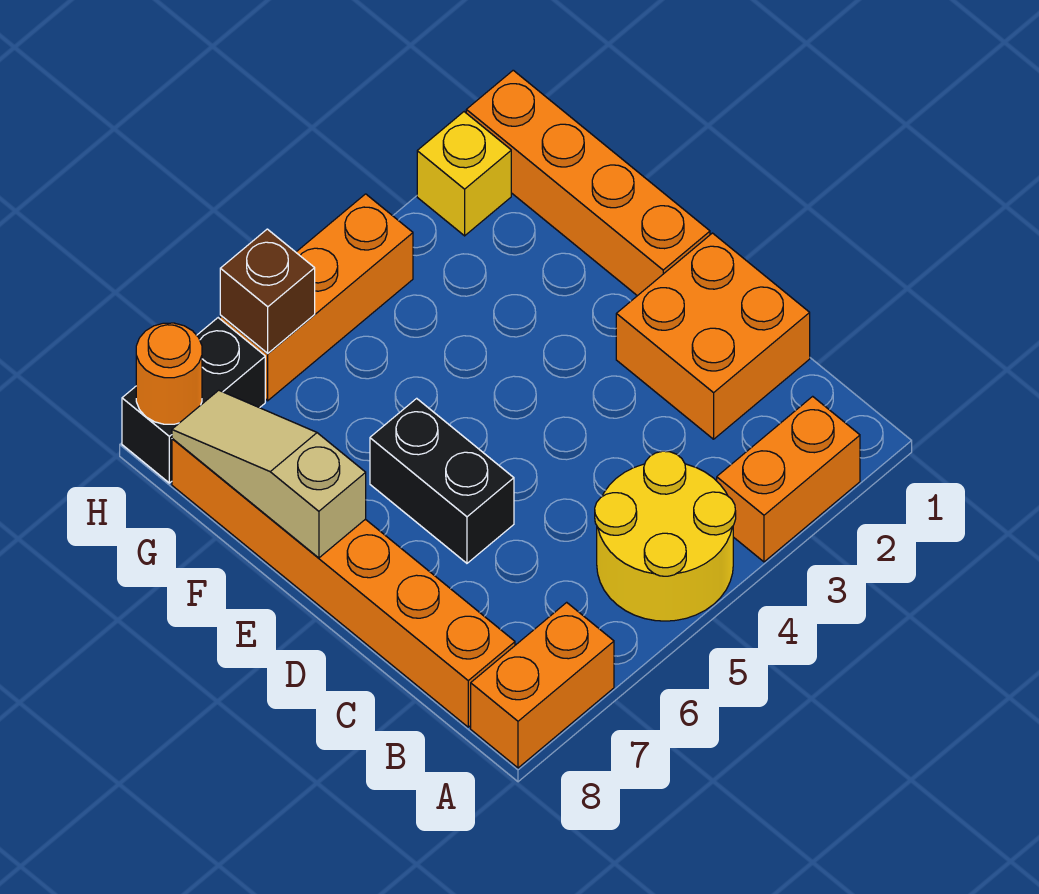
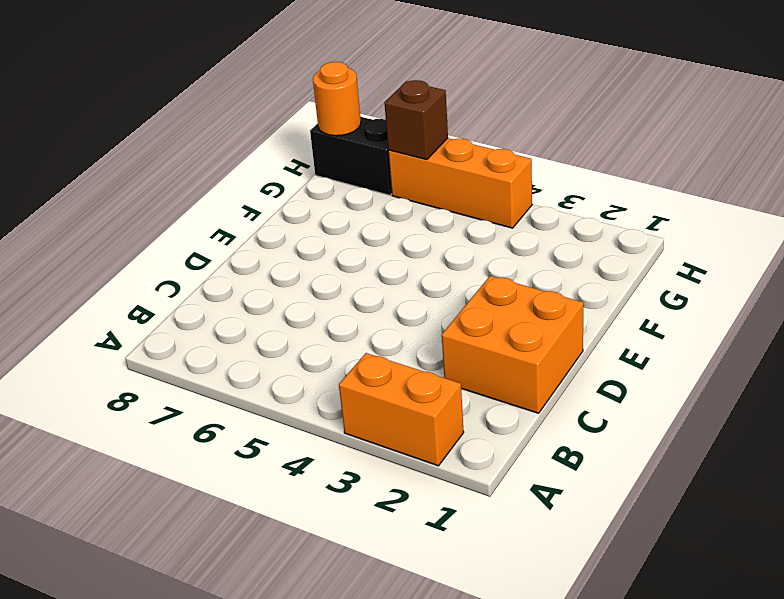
none -> yellow 2x2 round brick [595,451,736,621]
none -> orange 1x2 brick [471,602,614,768]
none -> orange 1x6 brick [172,439,515,727]

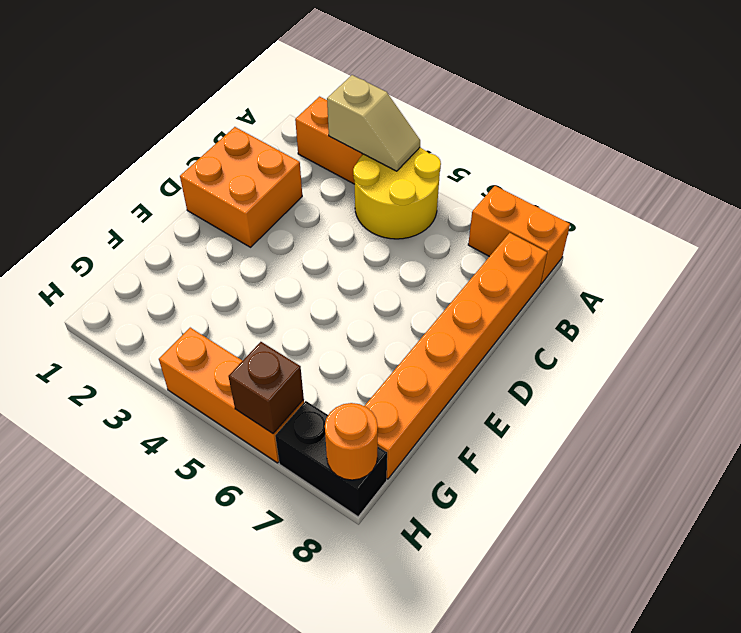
tan 1x2 slope [327,75,420,171] -> none
none -> black 1x2 brick [370,398,514,563]
none -> orange 1x4 brick [466,70,710,296]
none -> yellow 1x1 brick [417,112,511,236]

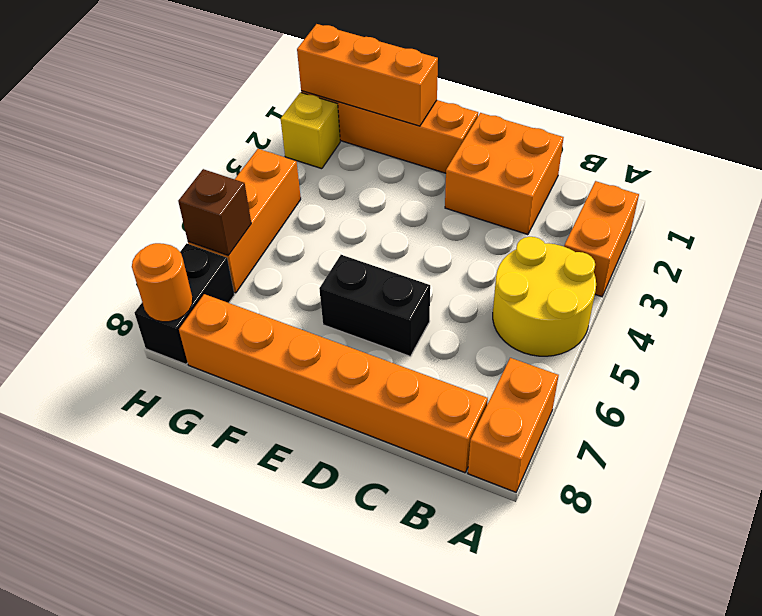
orange 1x3 brick [297,24,438,126] -> none
none -> tan 1x3 slope [172,390,366,558]

